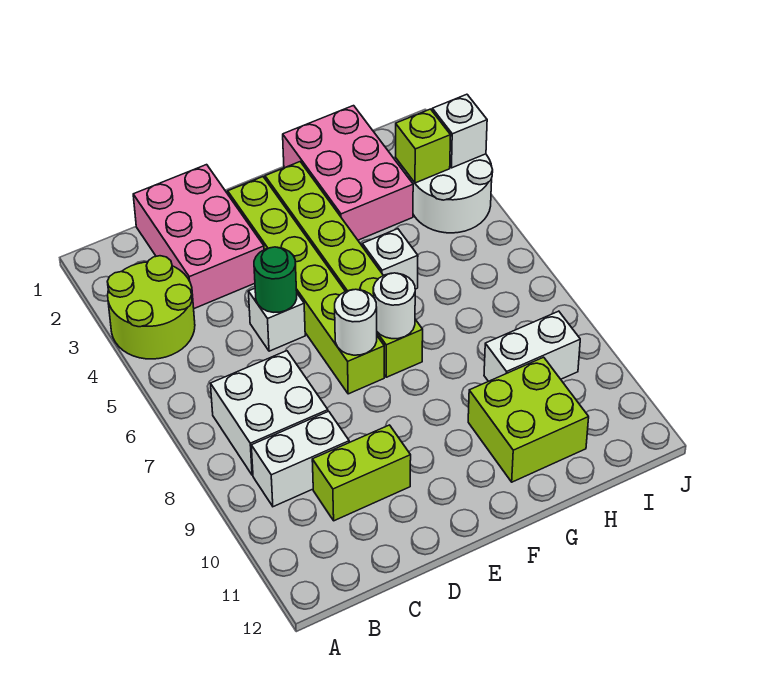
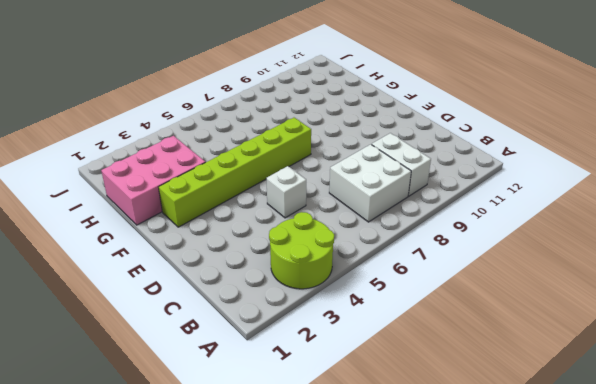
none -> pink 2x3 brick [133,165,264,309]
none -> lime 1x2 brick [312,425,411,521]
none -> lime 1x6 brick [228,177,384,394]

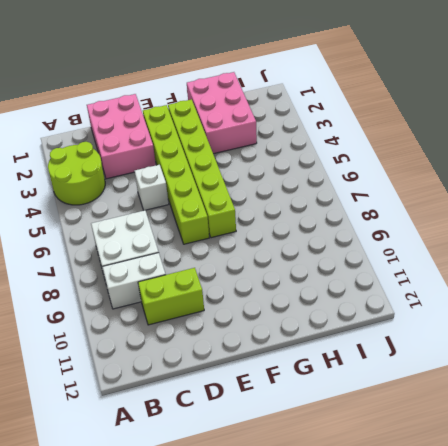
none -> white 1x1 brick [362,229,418,289]
none -> lime 2x2 brick [468,357,589,482]
none -> white 1x2 brick [484,311,580,381]

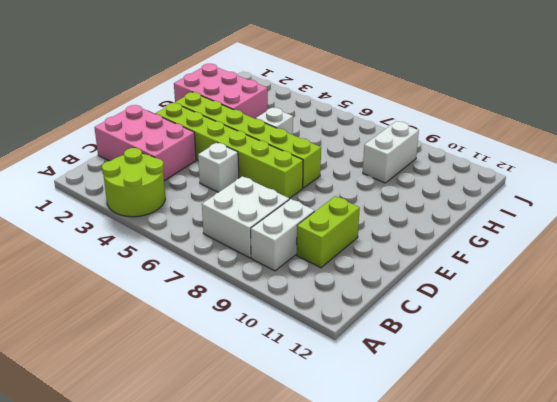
none -> lime 2x2 brick [468,357,589,482]
none -> white 2x2 round brick [410,154,493,233]
none -> green 1x1 round brick [254,247,297,312]

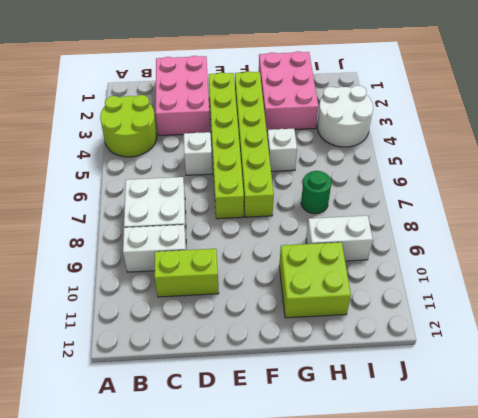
green 1x1 round brick [301,171,331,214] -> green 1x1 round brick moved to [254,247,297,312]
none -> white 1x1 round brick [335,289,377,355]
none -> white 1x1 round brick [373,273,415,339]
none -> lime 1x1 brick [396,109,451,183]

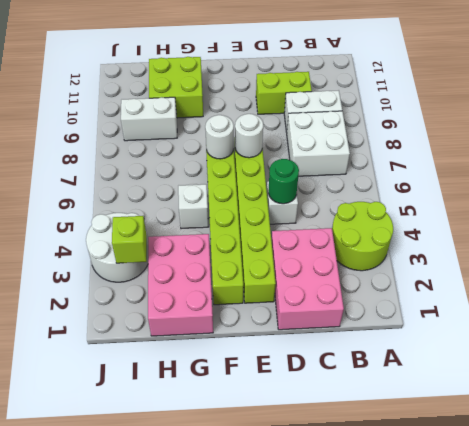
none -> white 1x1 brick [432,94,487,168]

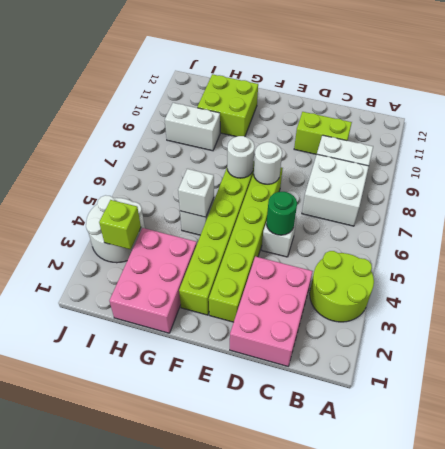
white 1x1 brick [178,169,214,217] -> white 1x1 brick moved to [432,94,487,168]

